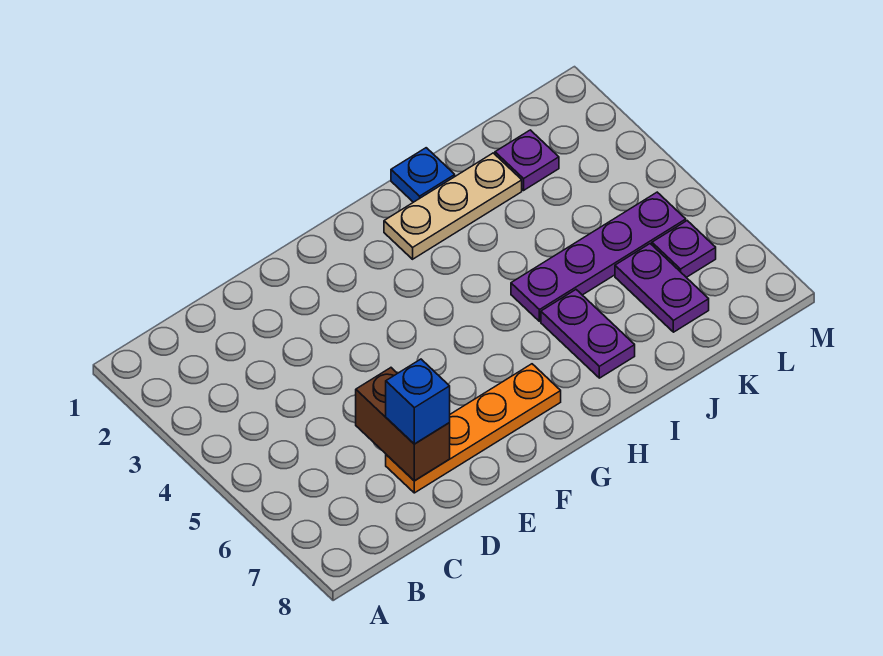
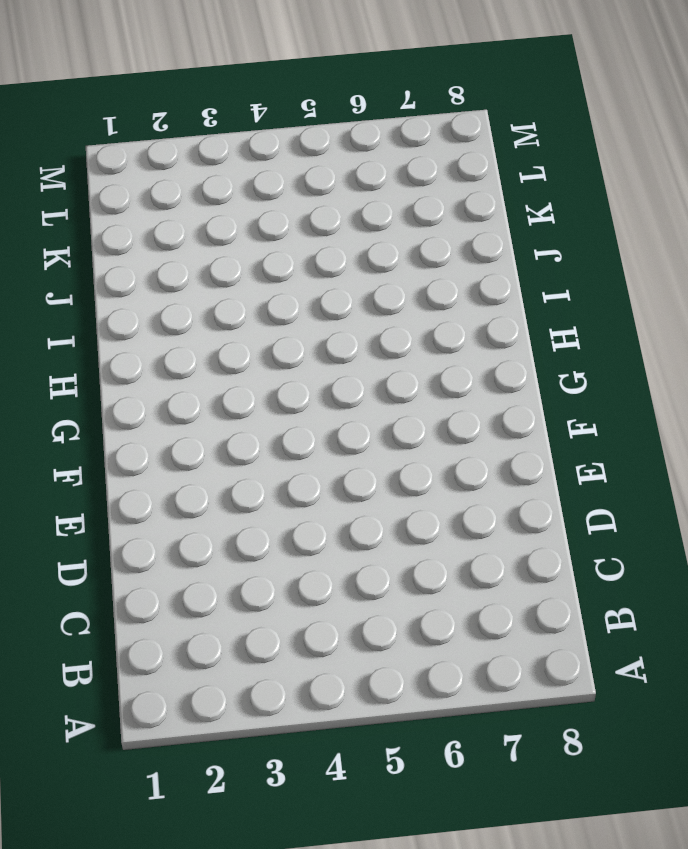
none -> orange 1x4 plate [386,364,561,493]
none -> tan 1x3 plate [384,153,522,259]

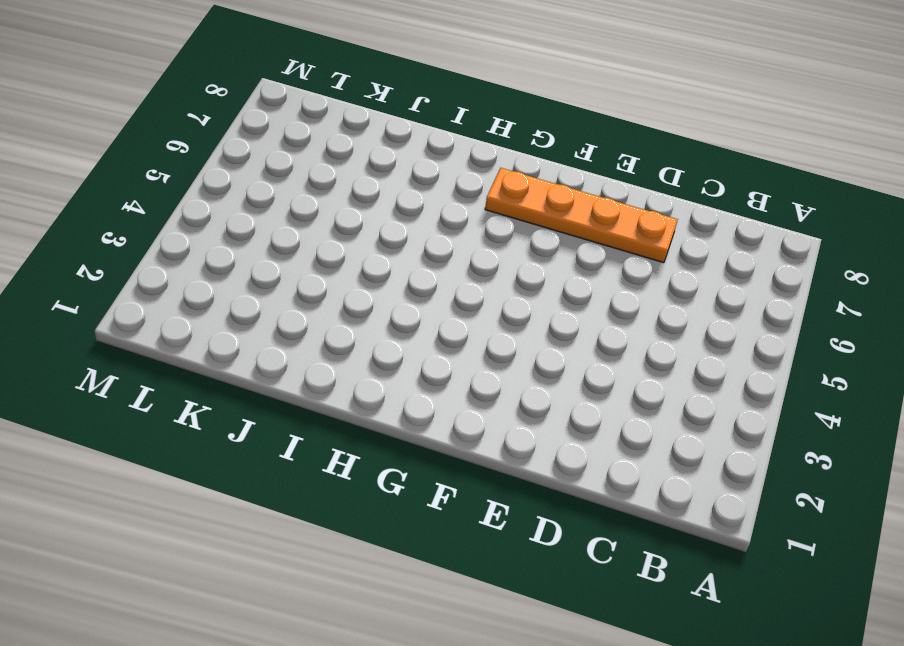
none -> tan 1x3 plate [384,153,522,259]
none -> blue 1x1 plate [391,148,455,202]

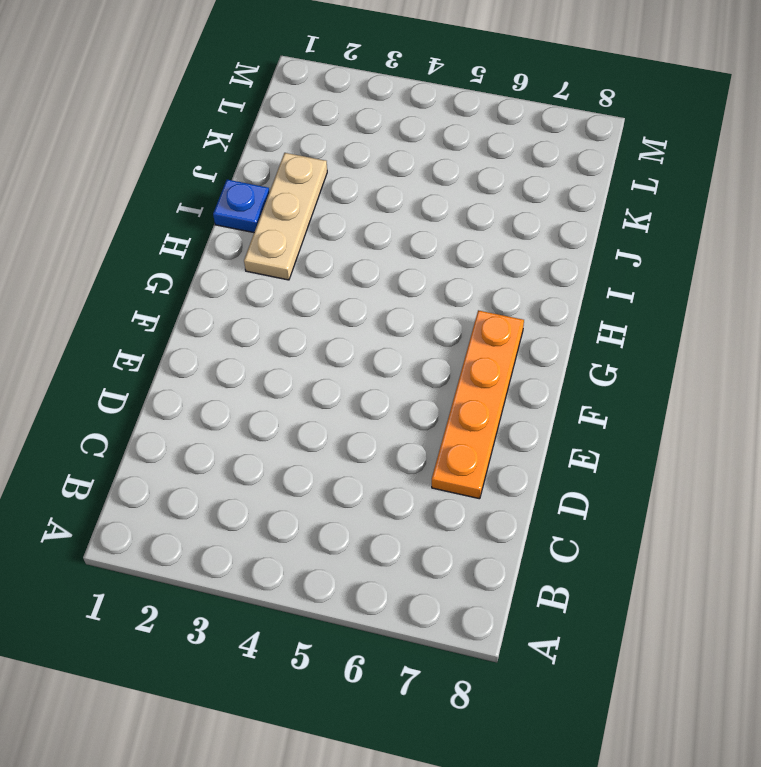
none -> purple 1x4 plate [511,192,686,321]
none -> purple 1x2 plate [541,290,635,378]

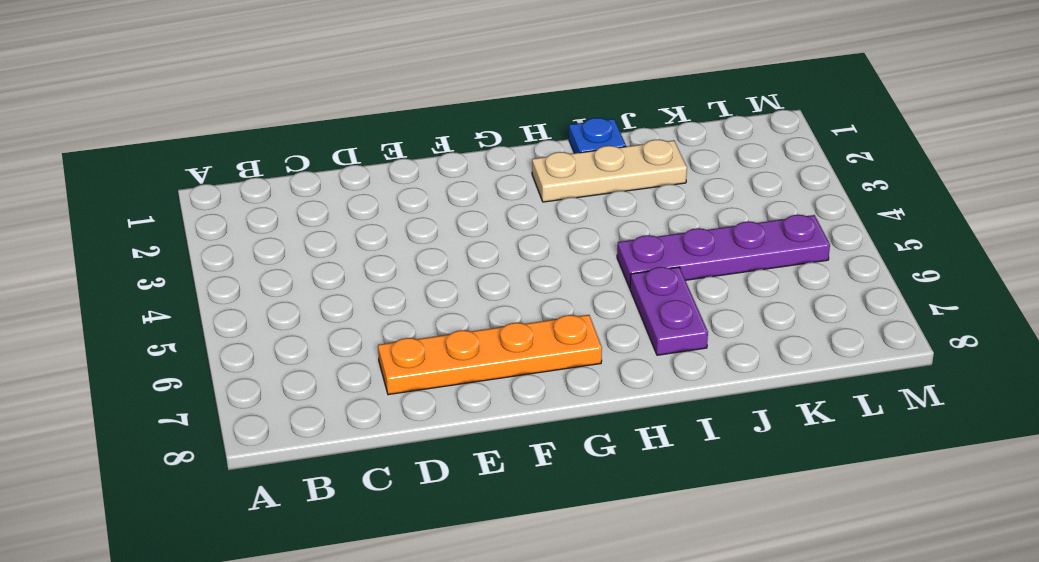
none -> purple 1x1 plate [495,130,559,190]
none -> purple 1x2 plate [615,244,709,332]

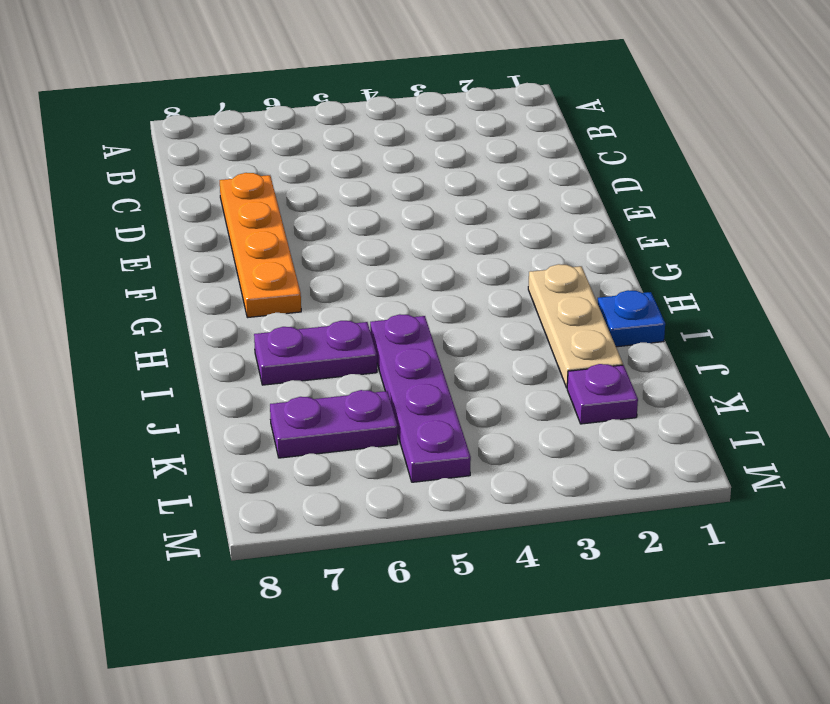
none -> purple 1x1 plate [652,221,716,277]
none -> brown 1x2 brick [356,368,450,481]

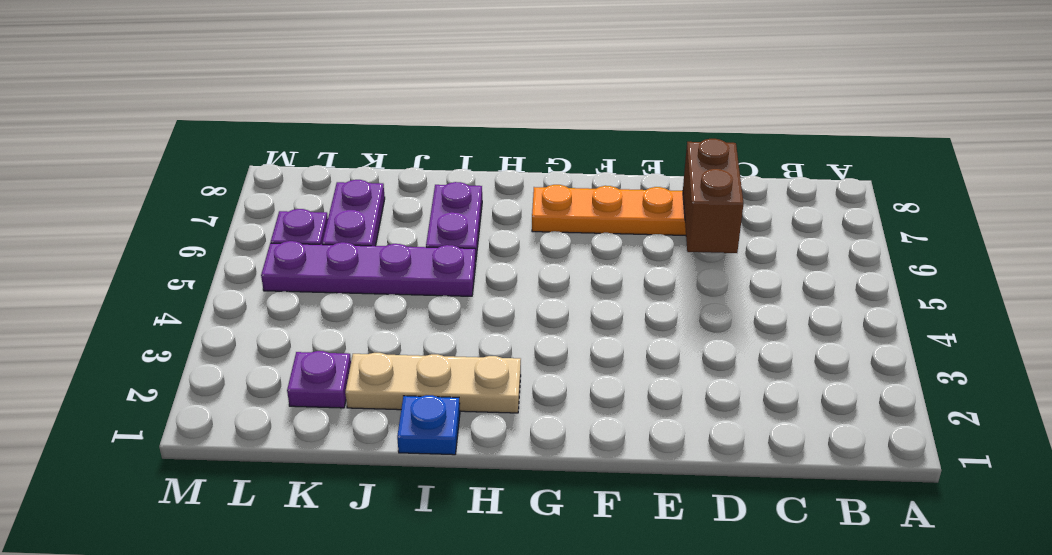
none -> blue 1x1 brick [386,359,450,444]

